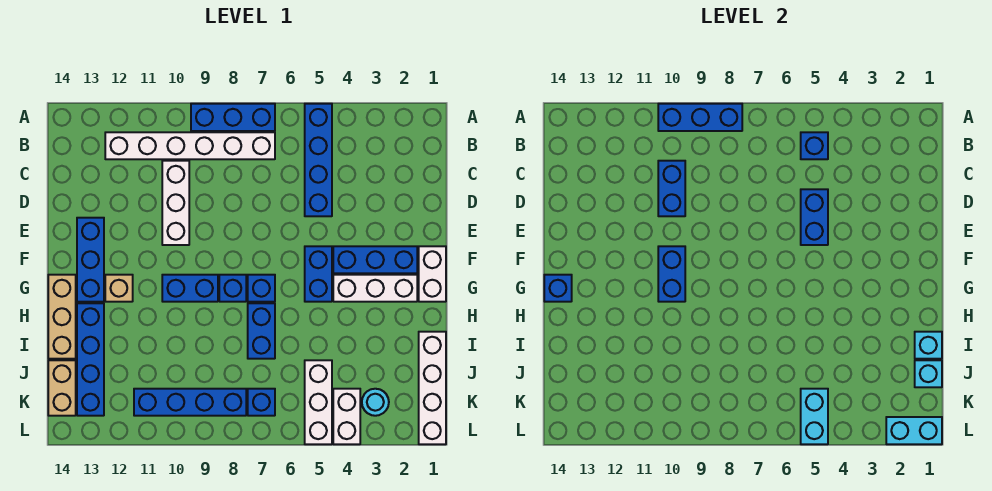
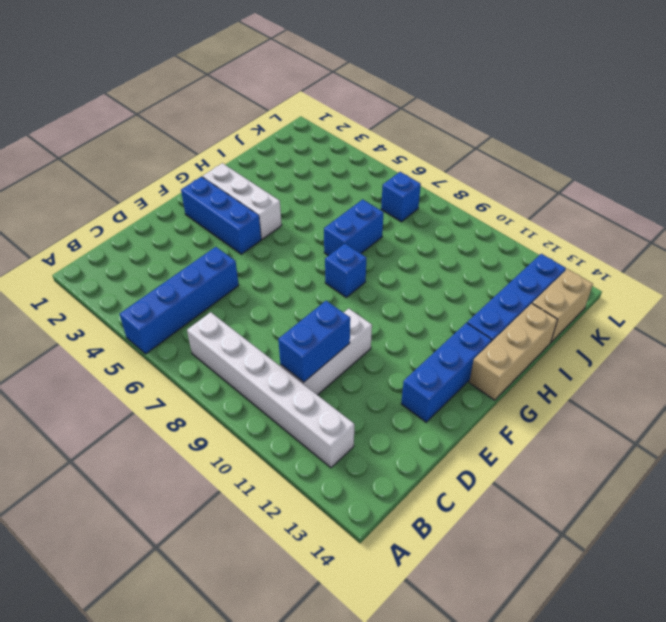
none -> blue 1x3 brick [191,104,275,131]
none -> white 1x2 brick [419,246,446,302]
none -> blue 1x2 brick [305,246,332,302]
none -> blue 1x1 brick [248,275,275,302]

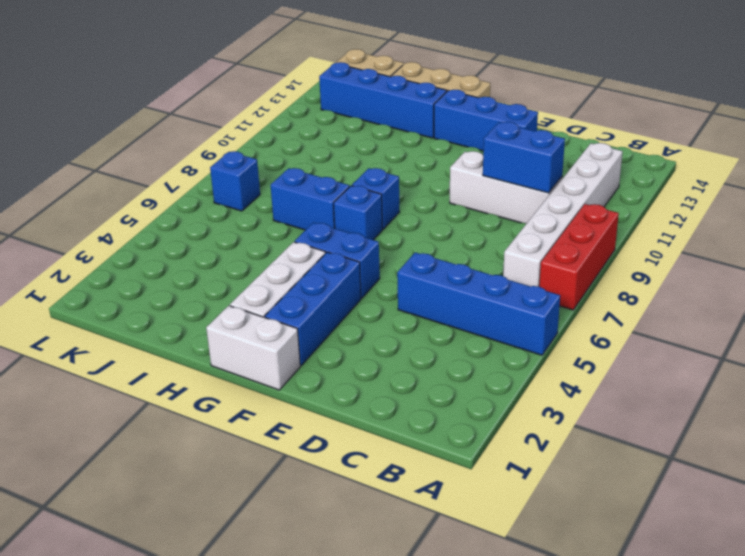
red 1x3 brick [539,204,619,310] -> blue 1x3 brick [191,104,275,131]
none -> blue 1x2 brick [162,275,218,302]
none -> tan 1x1 brick [105,275,133,302]
none -> white 1x4 brick [419,332,446,444]
none -> white 1x3 brick [305,360,332,444]

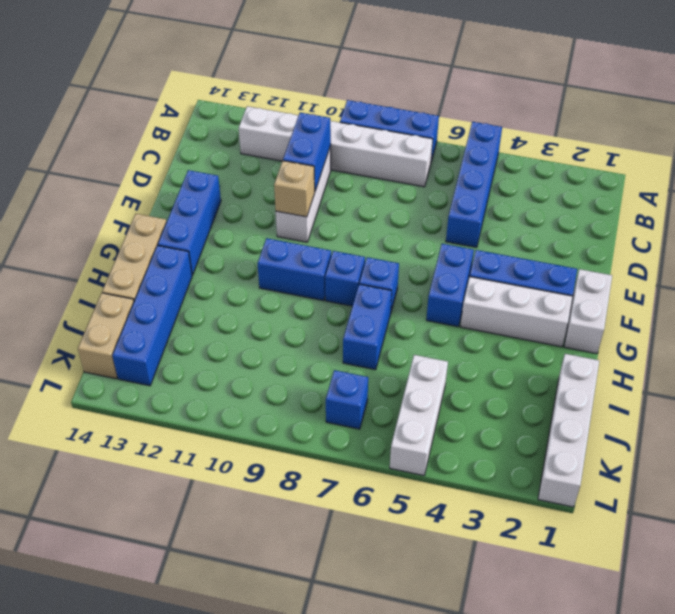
tan 1x1 brick [274,161,315,217] -> tan 1x1 brick moved to [105,275,133,302]
none -> cyan 1x1 round brick [362,389,389,416]
none -> white 1x2 brick [333,389,360,444]
none -> blue 1x4 brick [134,389,246,416]
none -> blue 1x3 brick [658,104,742,131]

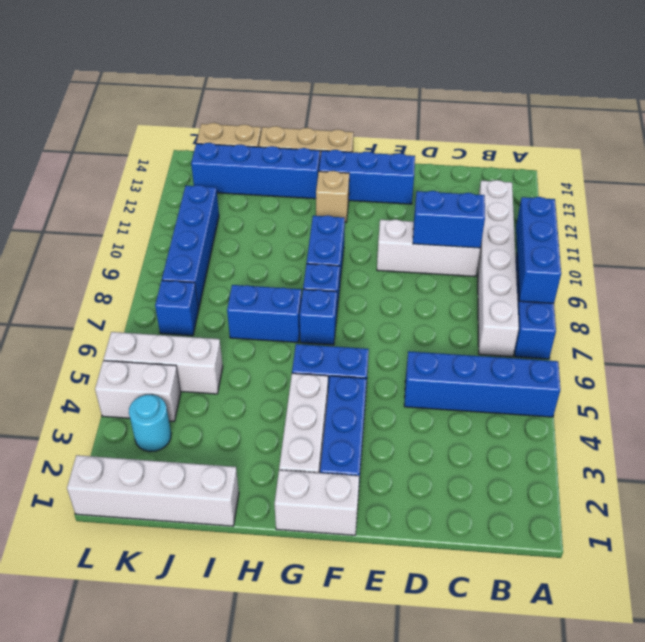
none -> blue 1x1 brick [801,132,828,159]
none -> blue 1x2 brick [801,189,828,245]
none -> blue 1x2 brick [658,246,685,302]
none -> blue 1x1 brick [544,275,572,302]

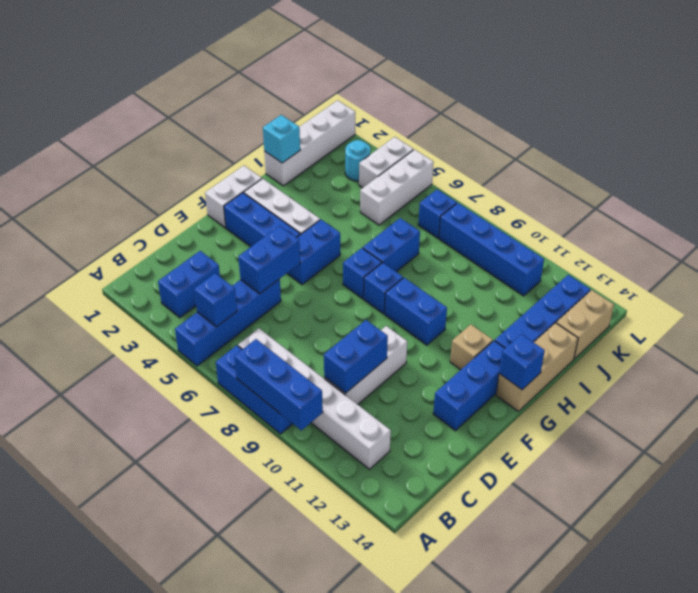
blue 1x2 brick [158,251,220,318] -> blue 1x2 brick moved to [658,246,685,302]
none -> cyan 1x1 brick [915,360,942,387]
none -> cyan 1x2 brick [801,389,828,444]
none -> cyan 1x2 brick [886,417,942,444]

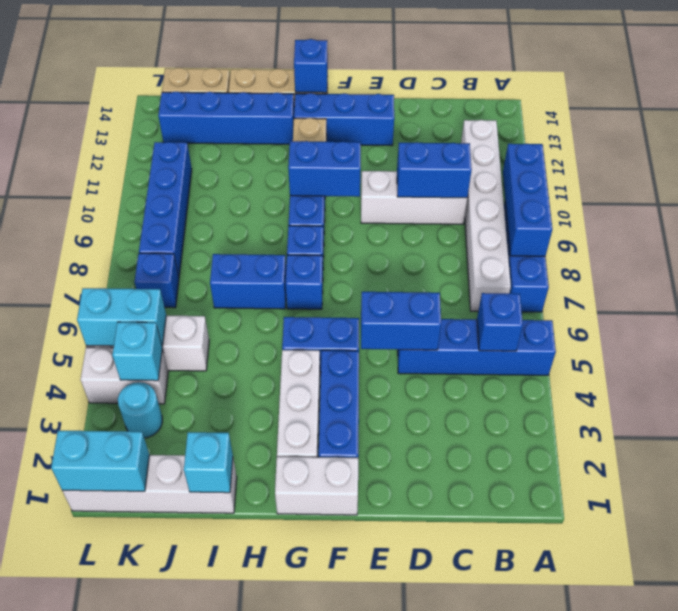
cyan 1x2 brick [51,431,149,491] -> cyan 1x2 brick turned to [886,417,942,444]
cyan 1x1 brick [112,322,162,381] -> cyan 1x1 brick moved to [915,360,942,387]

